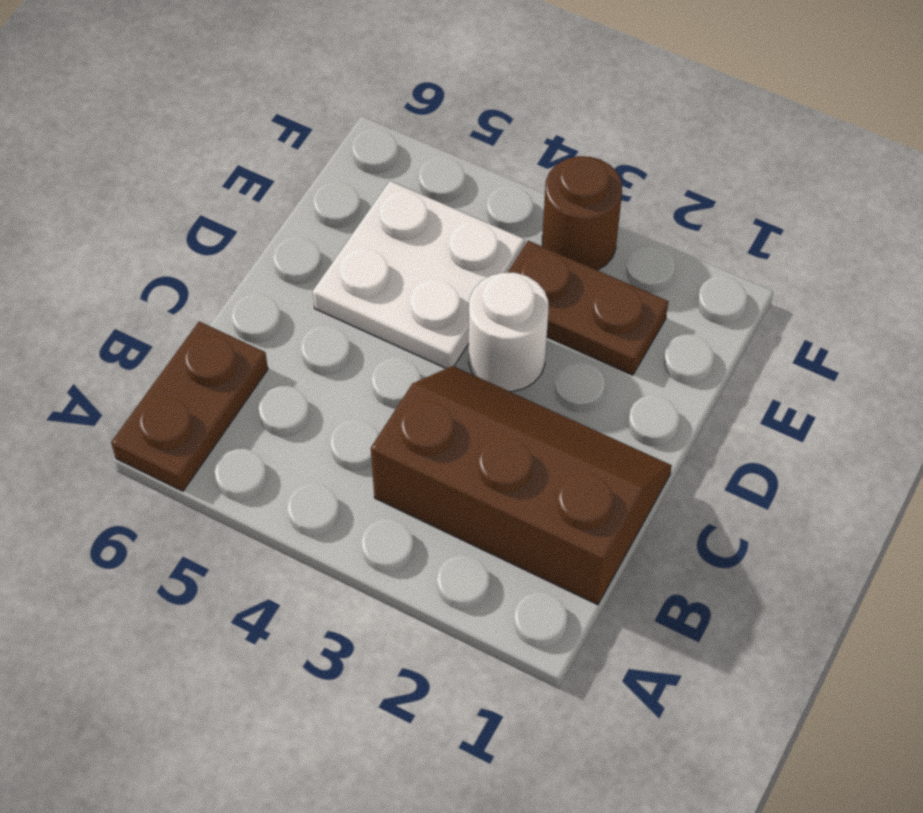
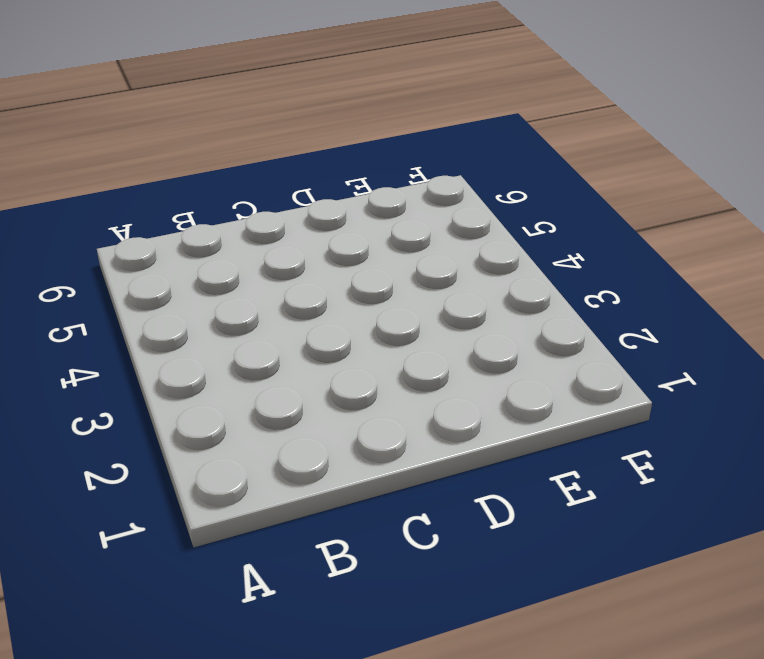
none -> brown 1x2 plate [111,322,268,491]
none -> brown 2x3 slope [371,366,672,605]

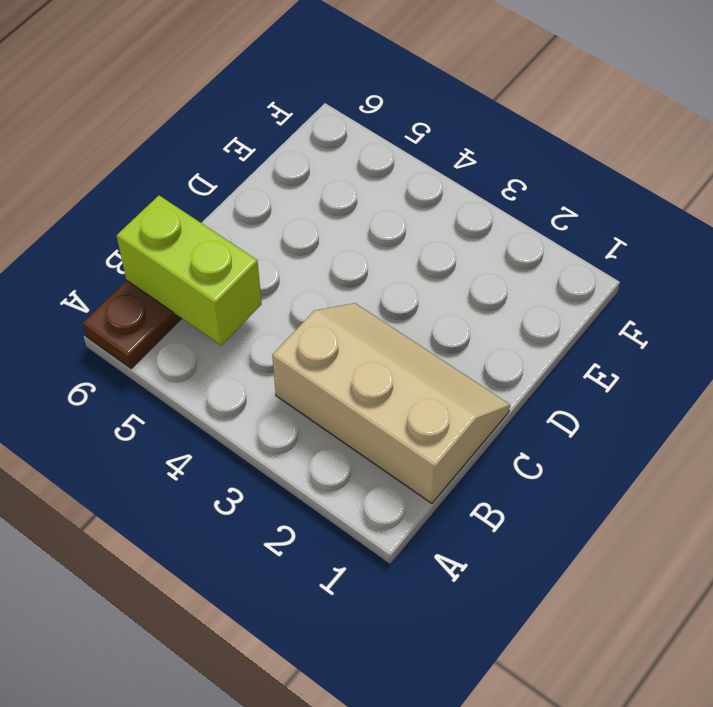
tan 2x3 slope [272,303,510,503] -> brown 2x3 slope [371,366,672,605]
lime 1x2 brick [117,196,262,345] -> none
none -> white 1x1 round brick [469,273,548,392]
none -> white 2x2 plate [313,181,525,368]

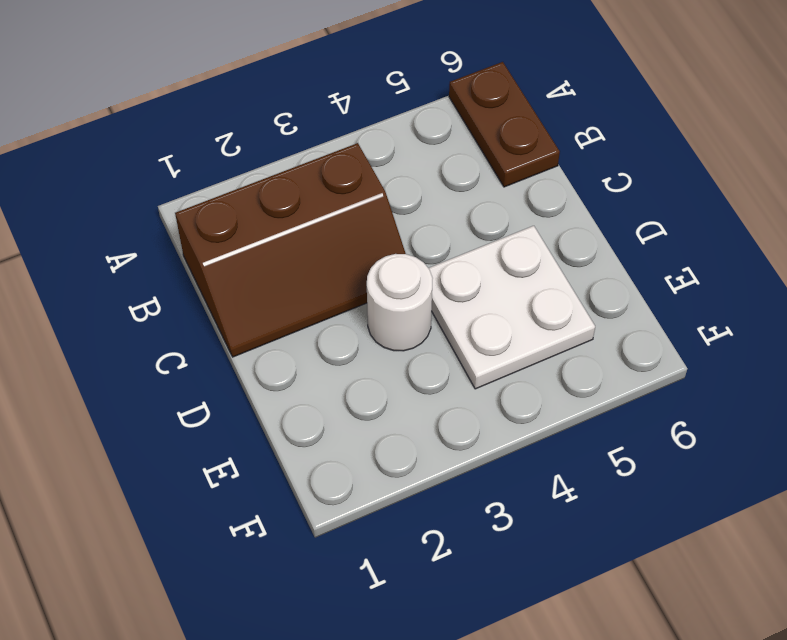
none -> brown 1x2 plate [508,241,668,375]
none -> brown 1x1 round brick [542,156,622,270]

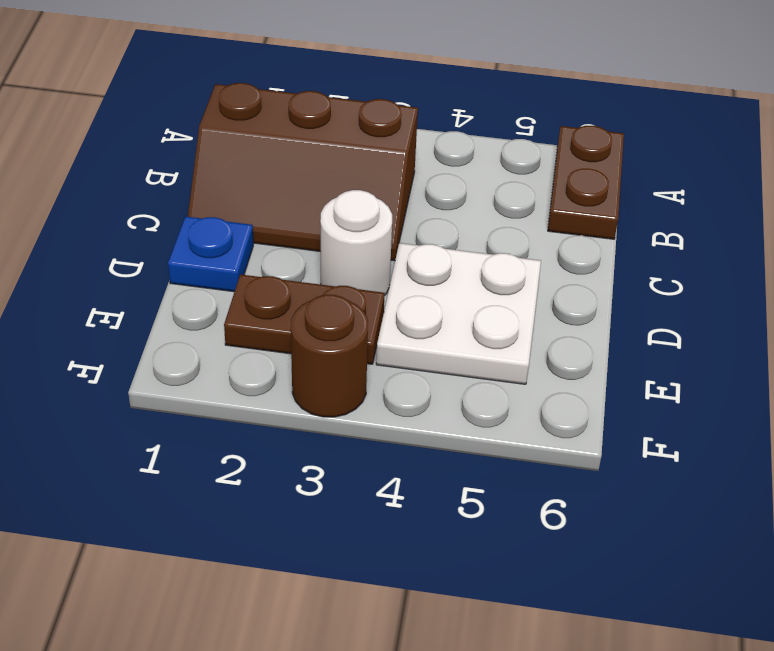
blue 1x1 plate [168,216,253,292] -> none

